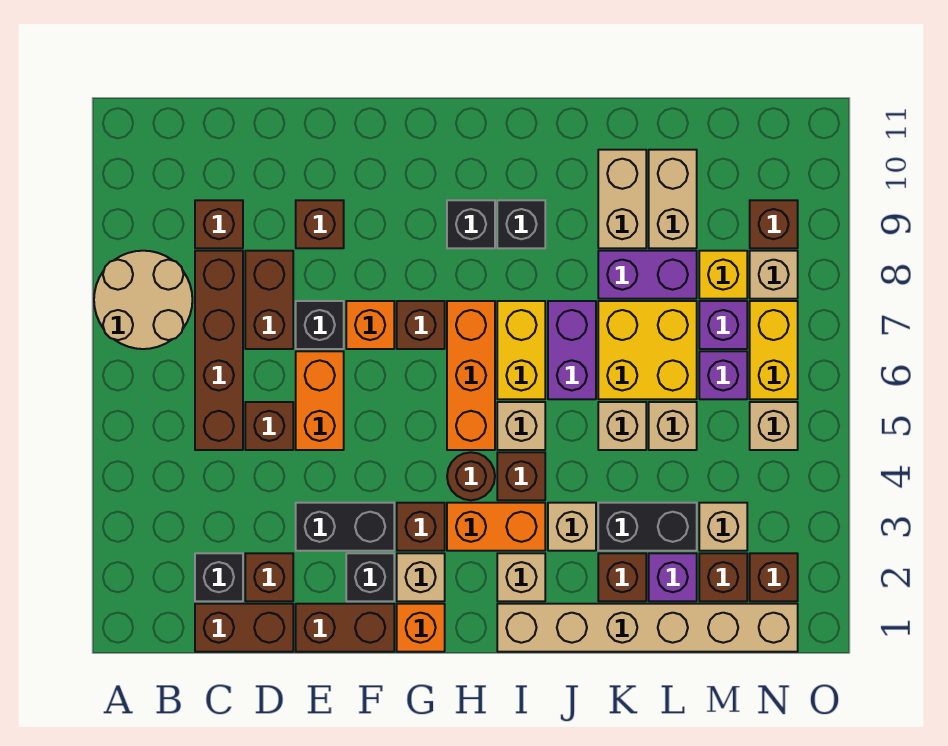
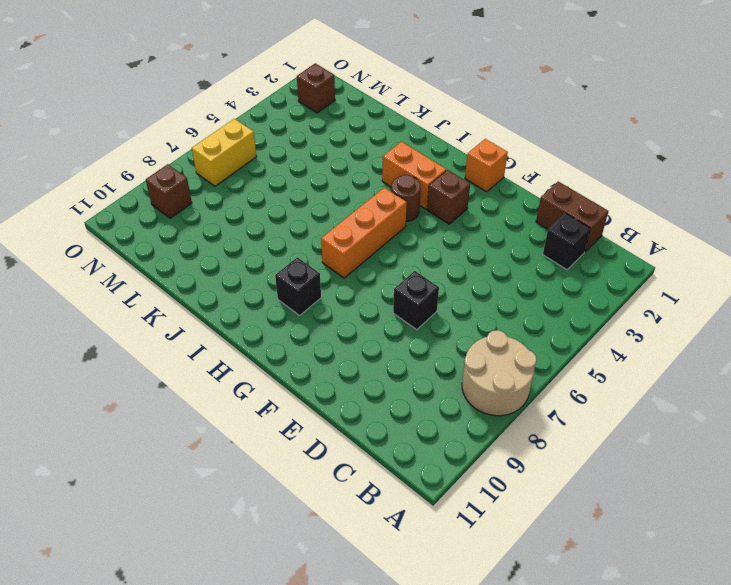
none -> brown 1x4 brick [195,251,243,450]
none -> brown 1x1 brick [195,200,243,248]
none -> brown 1x1 brick [245,553,293,601]
none -> brown 1x1 brick [245,402,293,450]

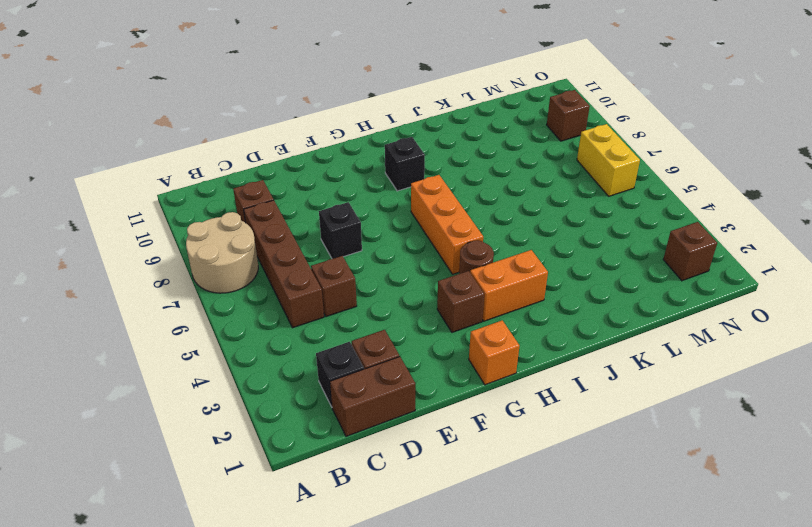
none -> brown 1x2 brick [245,251,293,349]
none -> brown 1x2 brick [296,604,394,652]
none -> black 1x2 brick [296,503,394,551]
none -> orange 1x2 brick [296,351,344,450]

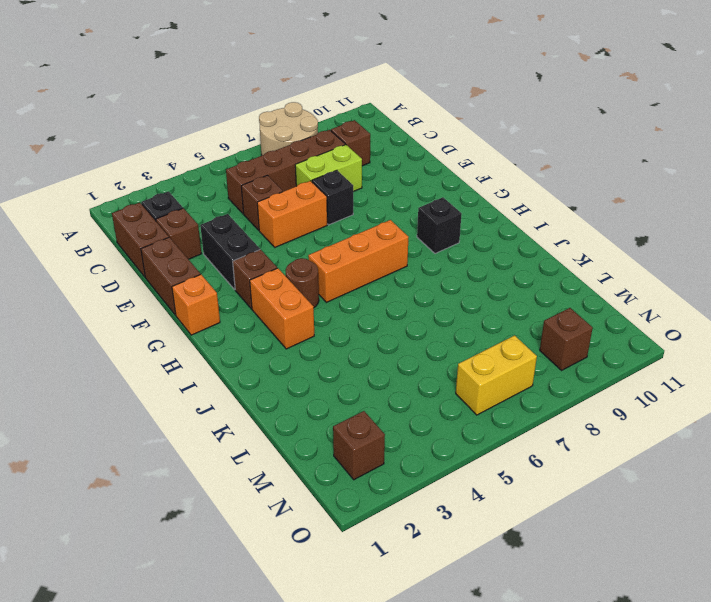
lime 1x2 brick [295,145,362,192] -> brown 1x2 brick [245,251,293,349]
none -> brown 1x1 brick [296,200,344,248]
none -> black 1x1 brick [346,553,394,601]
none -> orange 1x1 brick [346,301,394,349]
none -> tan 1x1 brick [397,553,445,601]

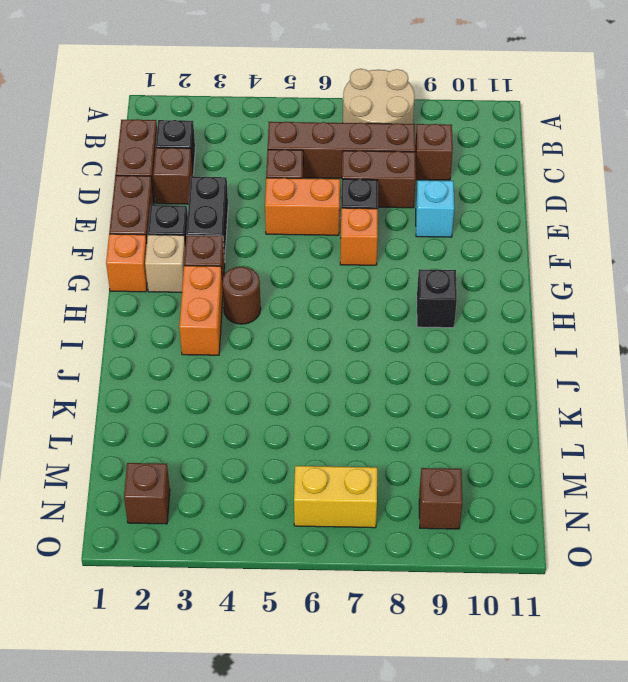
cyan 1x1 brick [416,180,454,237] -> brown 1x1 brick [296,200,344,248]
none -> brown 1x1 brick [397,301,445,349]
none -> orange 1x3 brick [447,301,495,450]
none -> tan 1x6 brick [497,604,798,652]
none -> tan 1x1 brick [497,553,545,601]

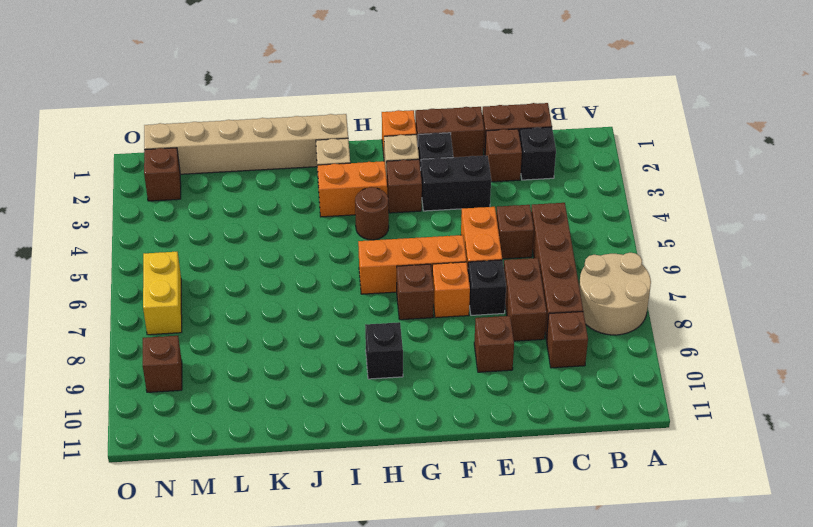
orange 1x3 brick [358,235,467,294] -> orange 1x3 brick turned to [447,301,495,450]
none -> brown 1x1 brick [497,452,545,500]
none -> tan 1x1 brick [497,402,545,450]
none -> yellow 1x2 brick [497,301,545,399]
none -> black 1x1 brick [497,200,545,248]

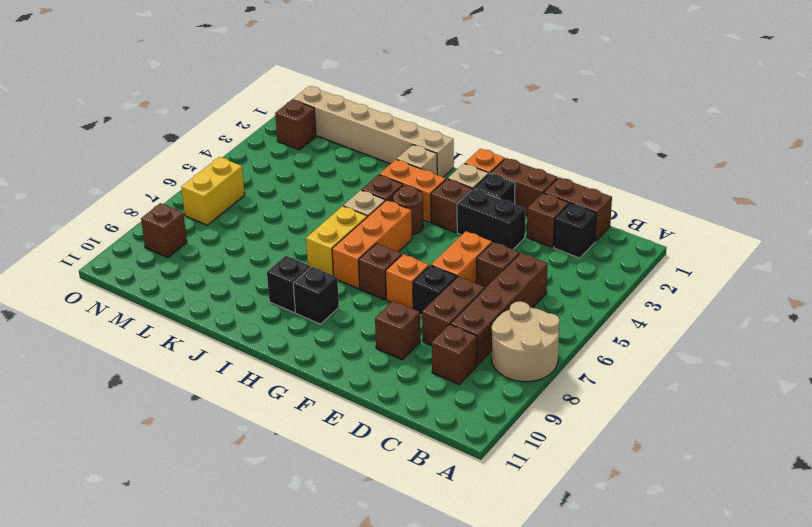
none -> tan 1x1 brick [548,503,596,551]
none -> purple 1x2 brick [548,301,596,399]
none -> brown 1x1 brick [598,553,646,601]
none -> black 1x2 brick [598,503,697,551]

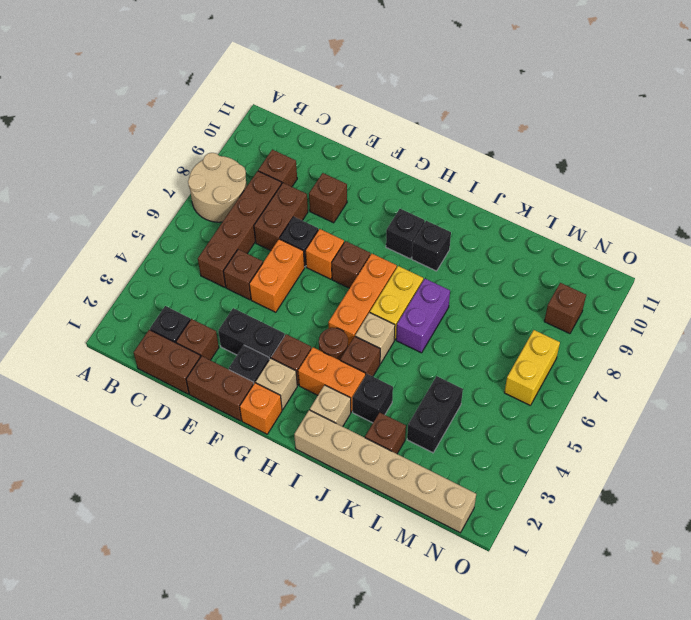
black 1x1 brick [353,374,393,423] -> tan 1x1 brick [548,503,596,551]
black 1x2 brick [407,376,463,453] -> black 1x2 brick turned to [598,503,697,551]
none -> tan 1x1 brick [598,402,646,450]
none -> yellow 2x2 brick [598,301,697,399]
none -> purple 1x2 brick [598,251,697,299]
none -> tan 1x2 brick [598,150,646,248]

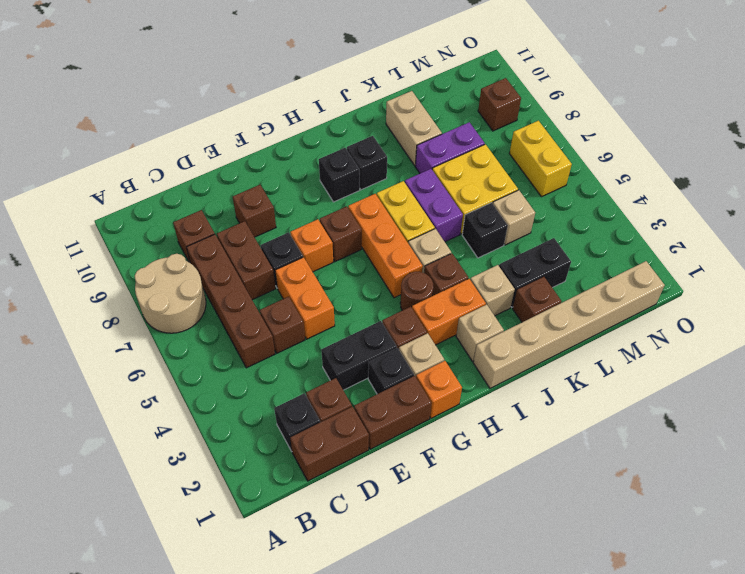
black 1x1 brick [462,203,508,258] -> tan 1x1 brick [598,402,646,450]
none -> purple 1x1 brick [649,553,697,601]
none -> tan 1x2 brick [649,150,697,248]
none -> brown 1x1 brick [699,553,747,601]
none -> tan 1x1 brick [699,503,747,551]

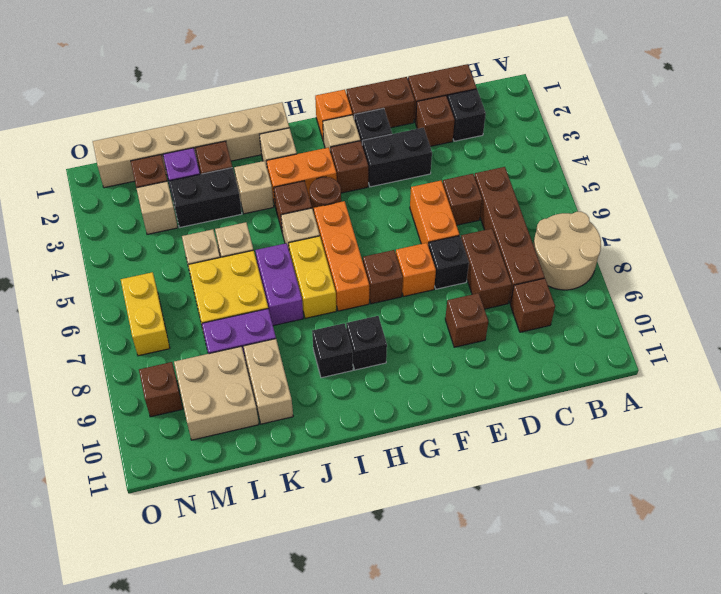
tan 2x2 brick [174,346,259,440] -> tan 1x2 brick [649,150,697,248]
none -> purple 1x1 brick [699,351,747,399]
none -> purple 1x1 brick [699,301,747,349]
none -> yellow 1x1 brick [699,251,747,299]
none -> brown 1x1 brick [750,553,798,601]

